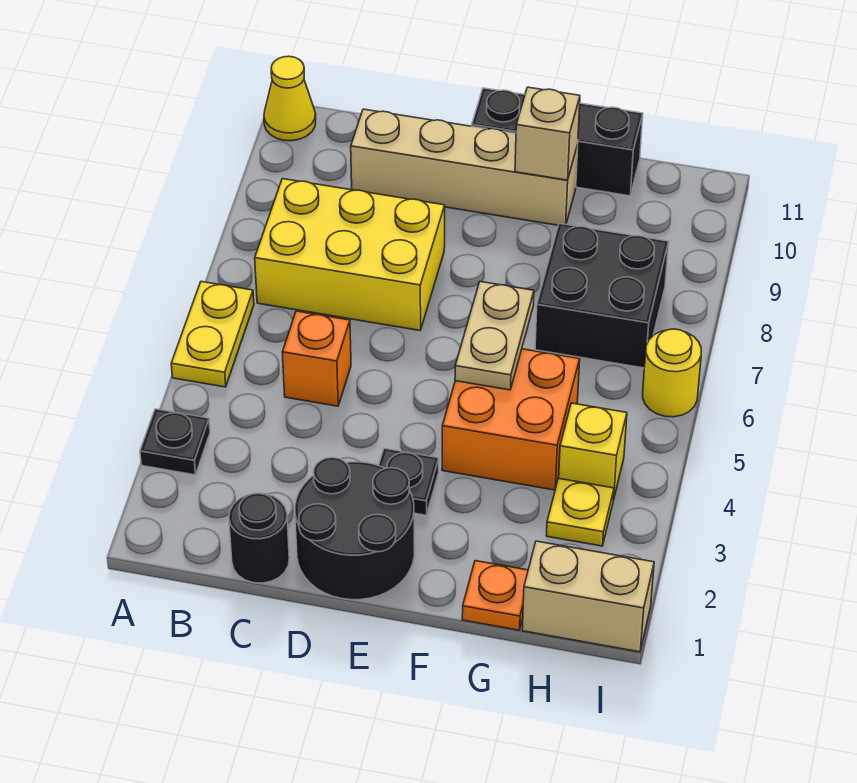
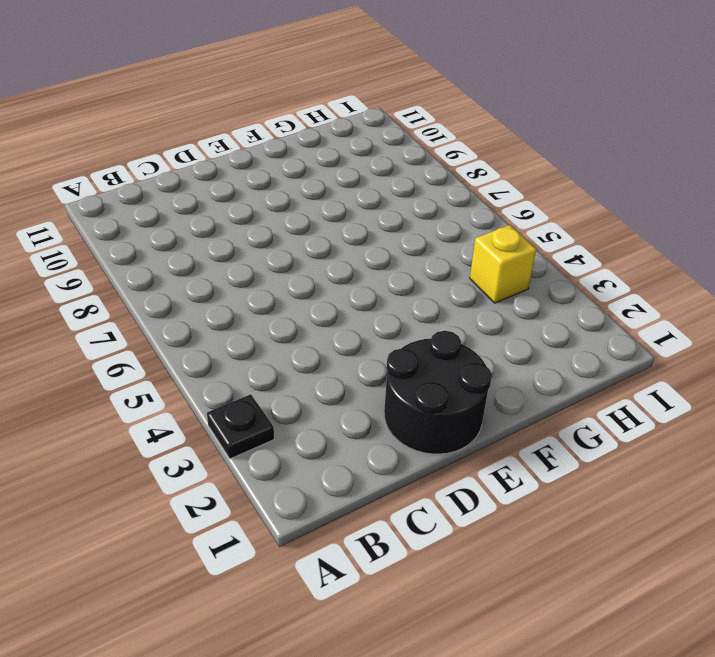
none -> yellow 1x2 plate [171,282,254,387]
none -> yellow 1x1 cone [264,56,316,141]
none -> yellow 2x3 brick [255,179,445,330]

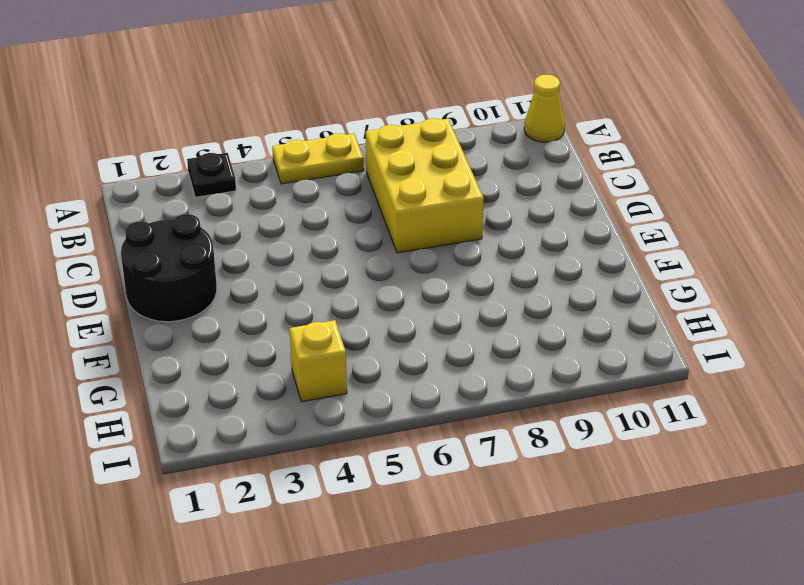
none -> black 1x1 round brick [229,493,289,583]
none -> orange 1x1 brick [282,311,351,406]
none -> tan 1x4 brick [351,109,578,225]

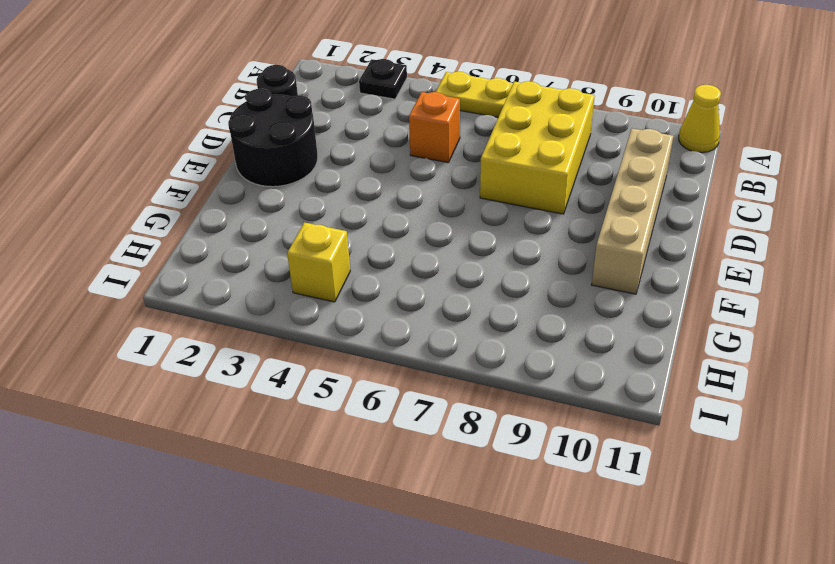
none -> black 1x1 plate [379,448,439,515]
none -> black 1x3 brick [472,88,643,196]
none -> orange 2x2 brick [442,349,580,490]

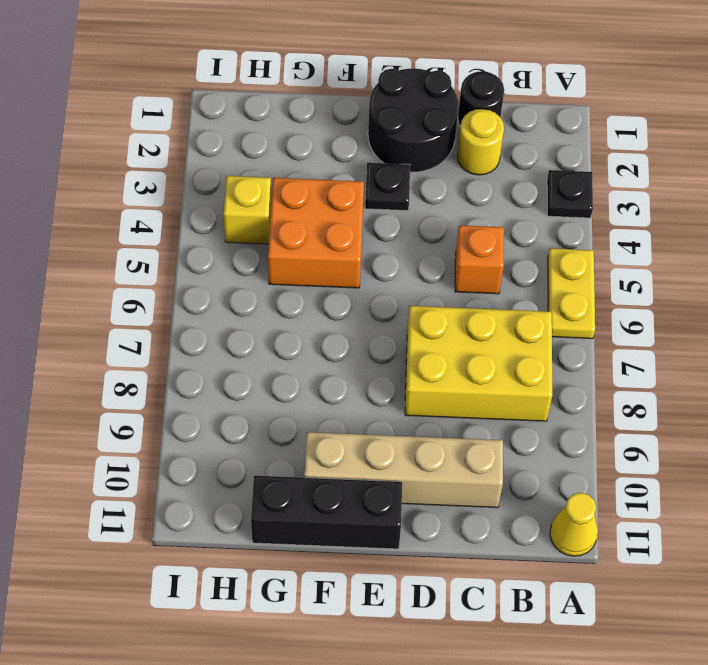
yellow 1x1 round brick [457,109,504,175] -> yellow 1x1 round brick moved to [643,329,701,417]
none -> orange 1x1 plate [462,561,528,630]
none -> black 2x2 brick [535,223,669,368]
none -> tan 1x2 brick [522,541,654,652]

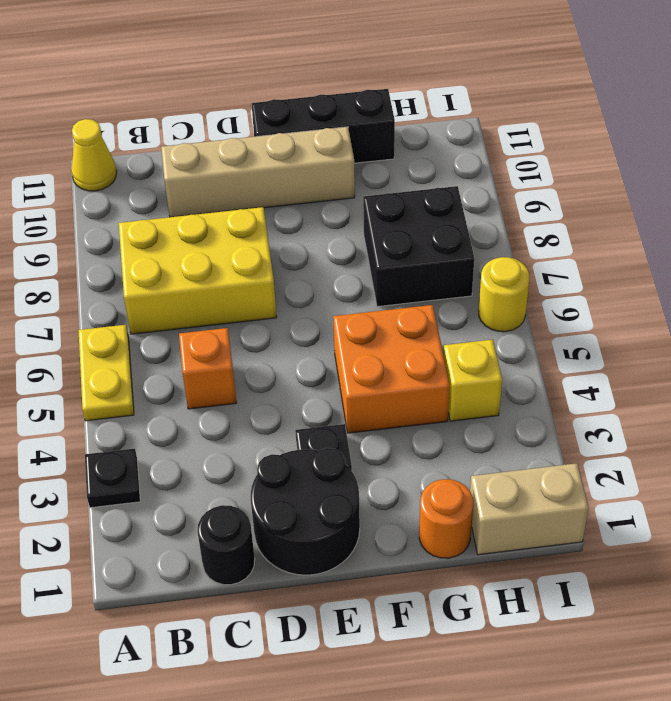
orange 1x1 round brick [419,479,473,558] -> orange 1x1 plate [462,561,528,630]
none -> yellow 1x1 plate [546,478,614,546]
none -> tan 1x2 plate [455,282,534,390]
none -> tan 1x1 brick [515,87,580,180]

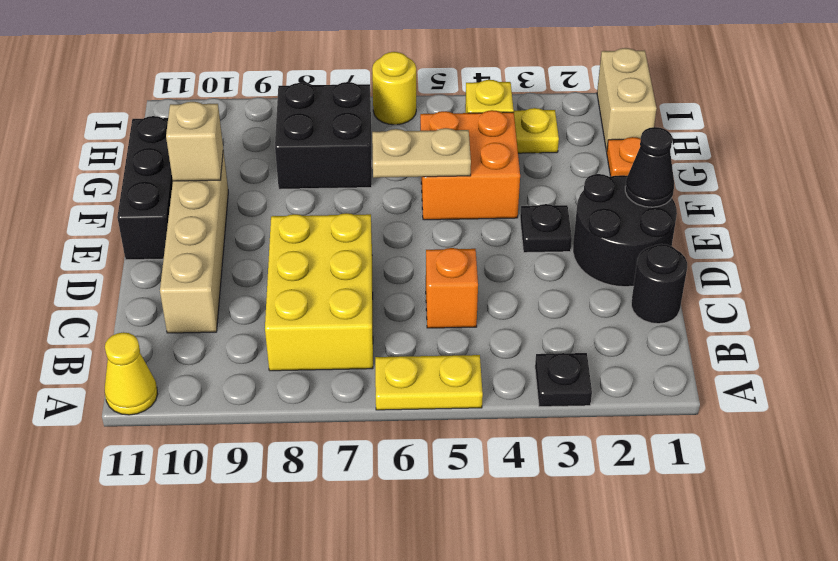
black 1x1 cone [625,127,674,207] -> none

